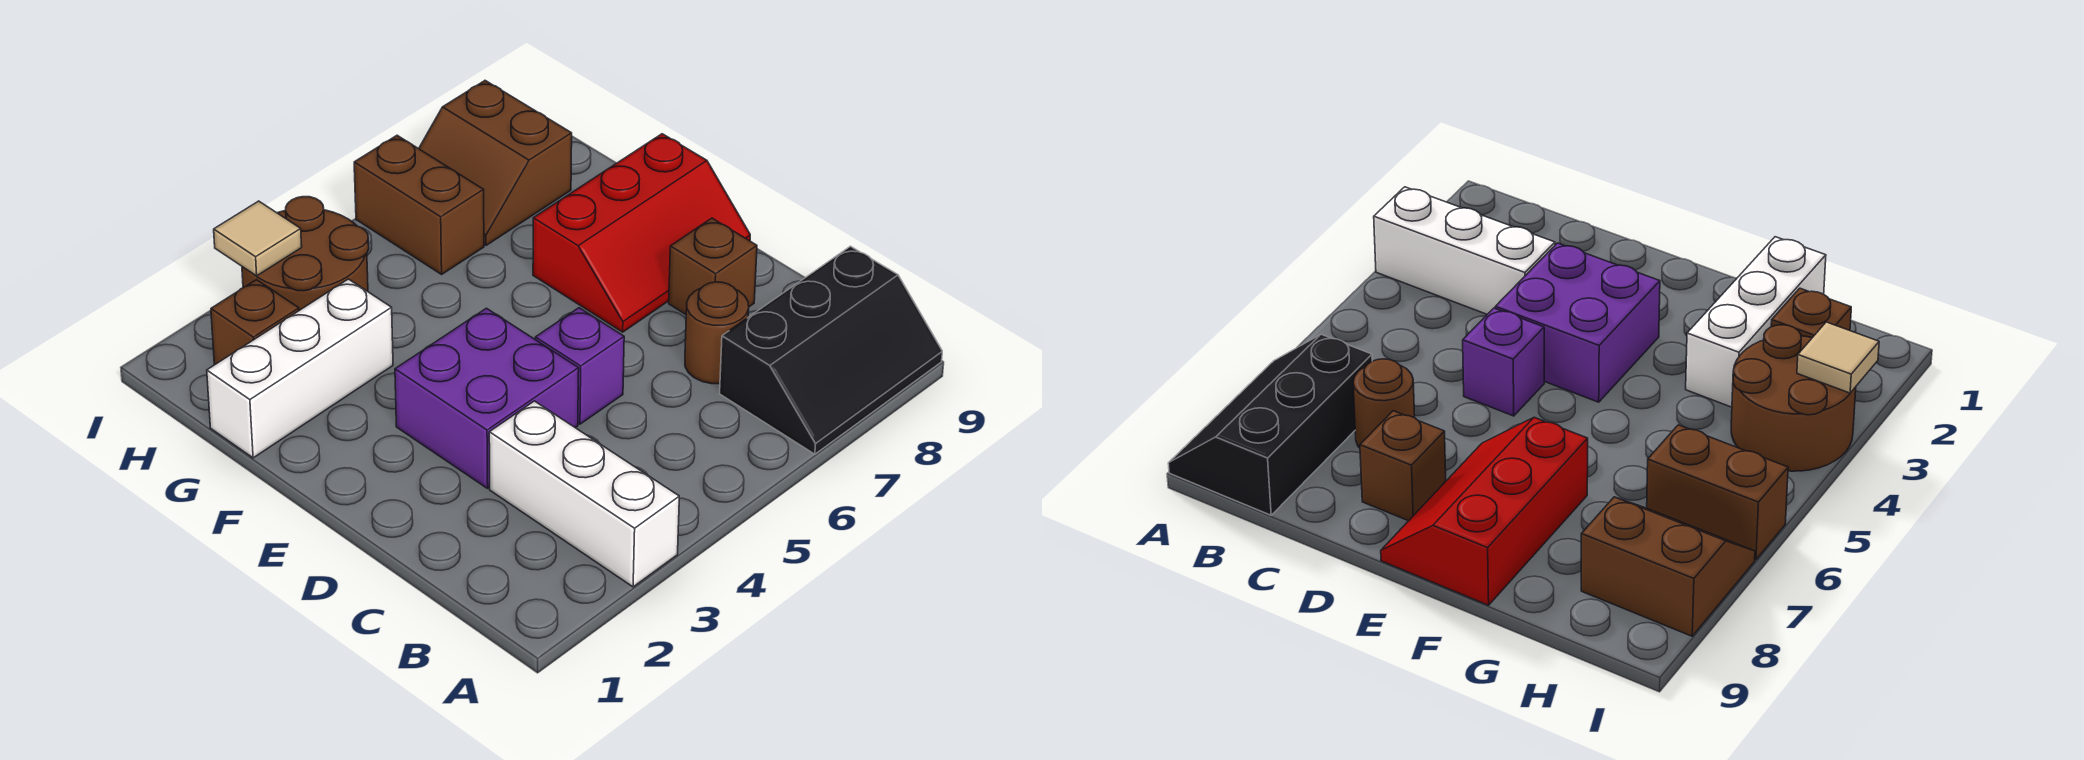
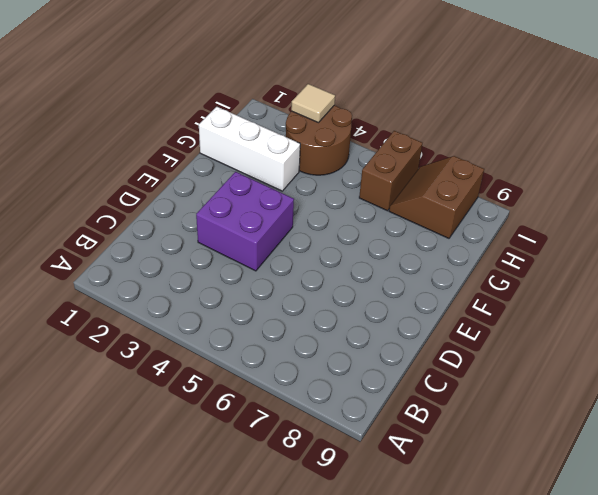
none -> white 1x3 brick [489,401,679,587]
none -> black 2x3 slope [720,246,942,454]
none -> brown 1x1 round brick [685,282,749,384]

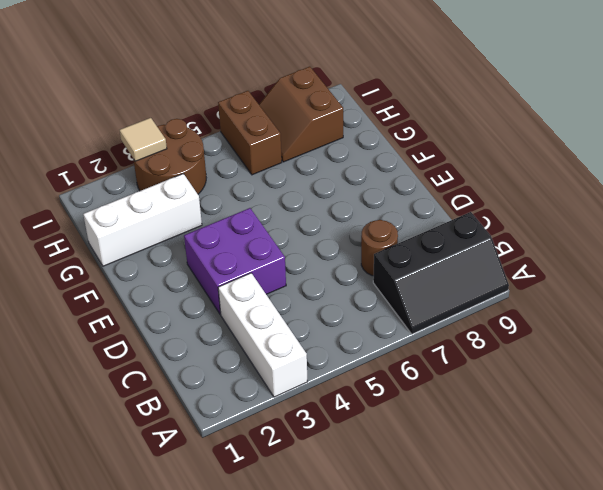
none -> purple 1x1 brick [535,308,624,424]
none -> brown 1x1 brick [669,218,757,314]
none -> red 2x3 slope [533,134,750,332]

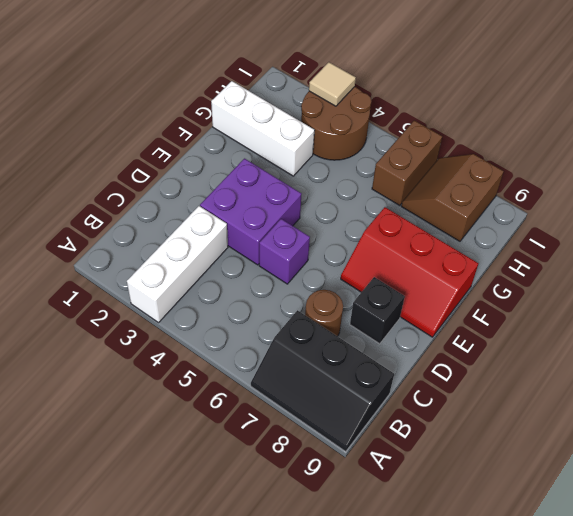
black 1x1 brick [350,277,405,344] -> brown 1x1 brick [669,218,757,314]
none -> brown 1x1 brick [211,280,299,365]

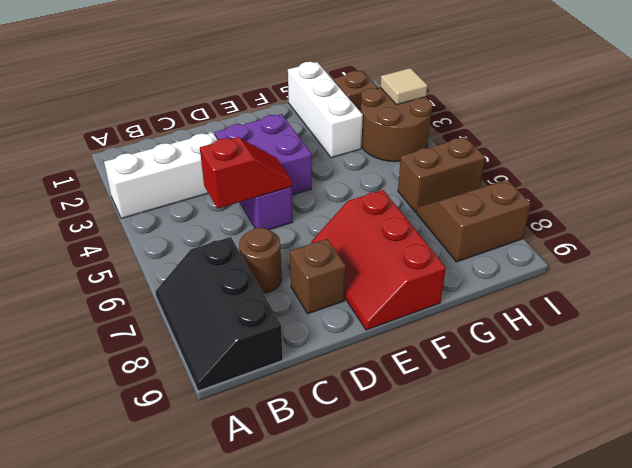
red 1x2 slope [200,137,292,209] -> none

